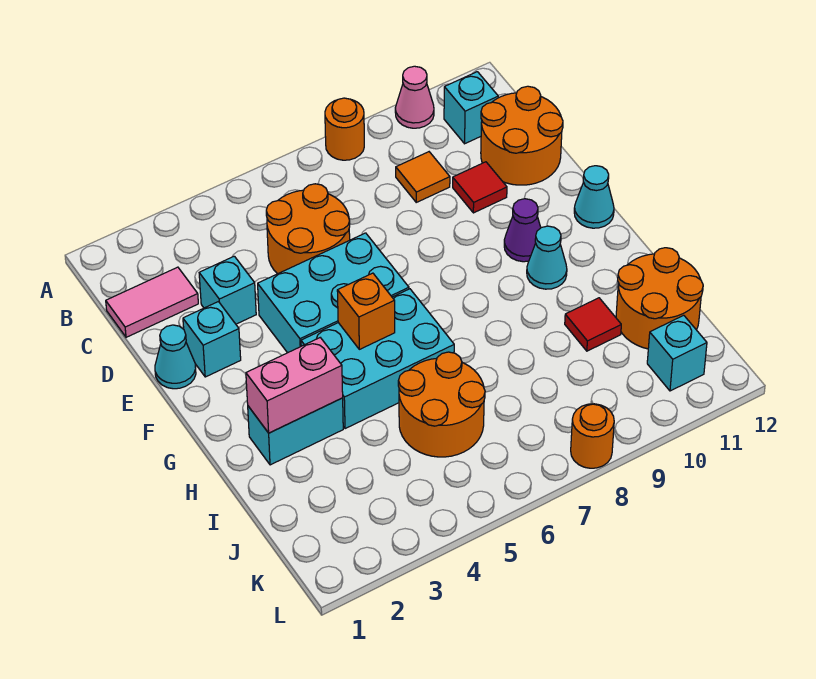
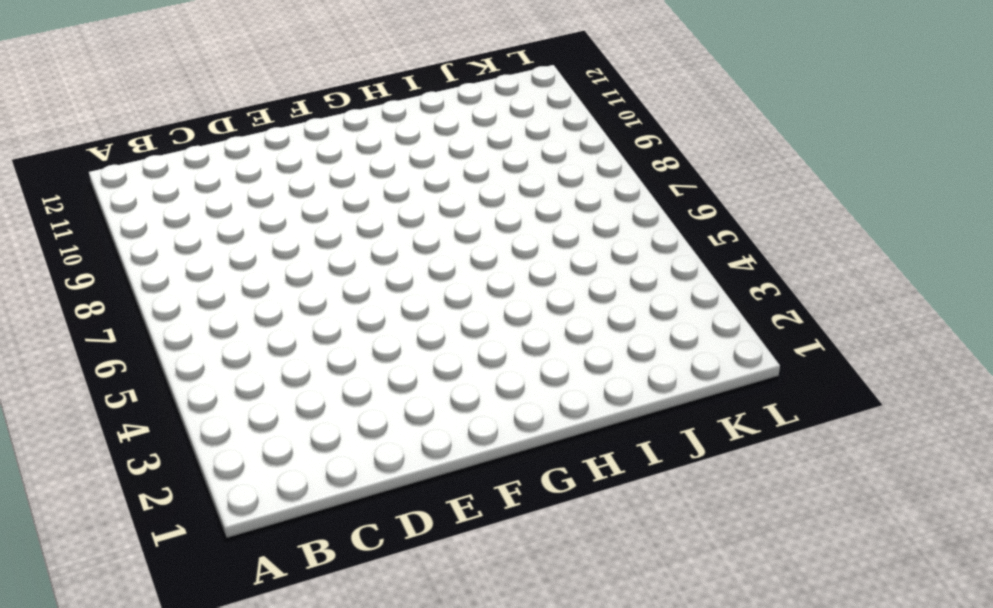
none -> orange 1x1 round brick [325,98,364,160]
none -> pink 1x1 cone [395,66,434,128]
none -> cyan 1x1 brick [444,72,498,144]

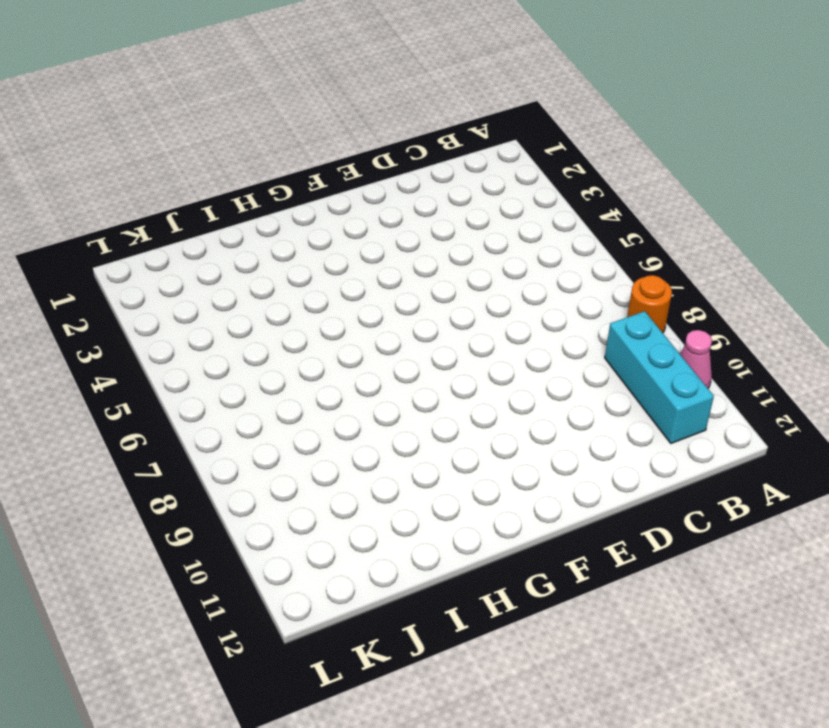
cyan 1x3 brick [605,311,714,443] -> cyan 1x1 brick [444,72,498,144]
none -> pink 1x2 tile [106,267,198,337]
none -> orange 2x2 round brick [266,184,350,274]
none -> orange 1x1 tile [396,152,450,202]

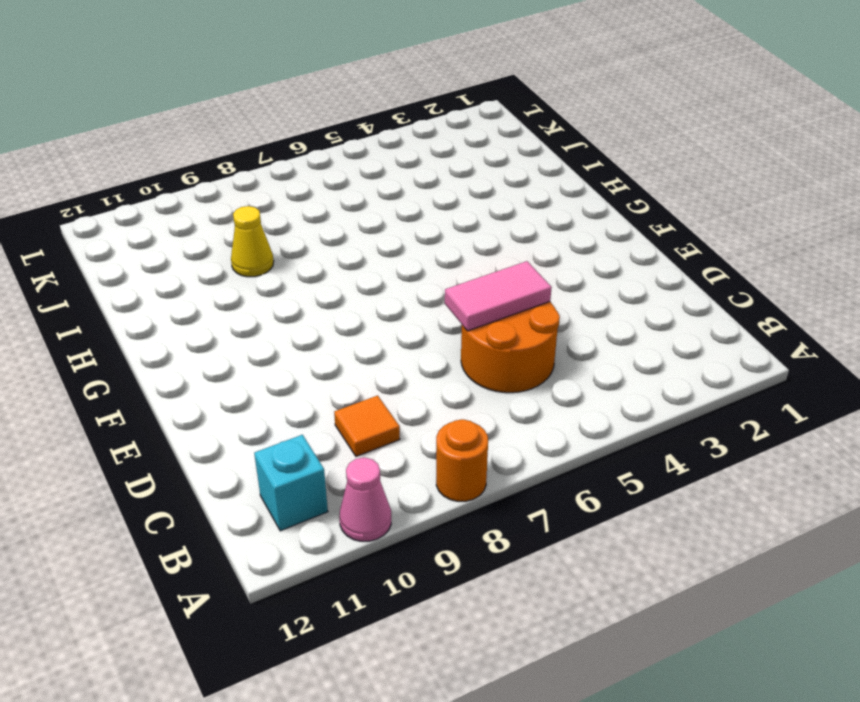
pink 1x2 tile [445,261,552,331] -> pink 1x2 tile moved to [106,267,198,337]
yellow 1x1 cone [231,206,274,277] -> none
none -> orange 2x2 round brick [481,86,563,185]
none -> cyan 1x1 brick [199,256,256,324]
none -> red 1x1 tile [453,162,507,213]

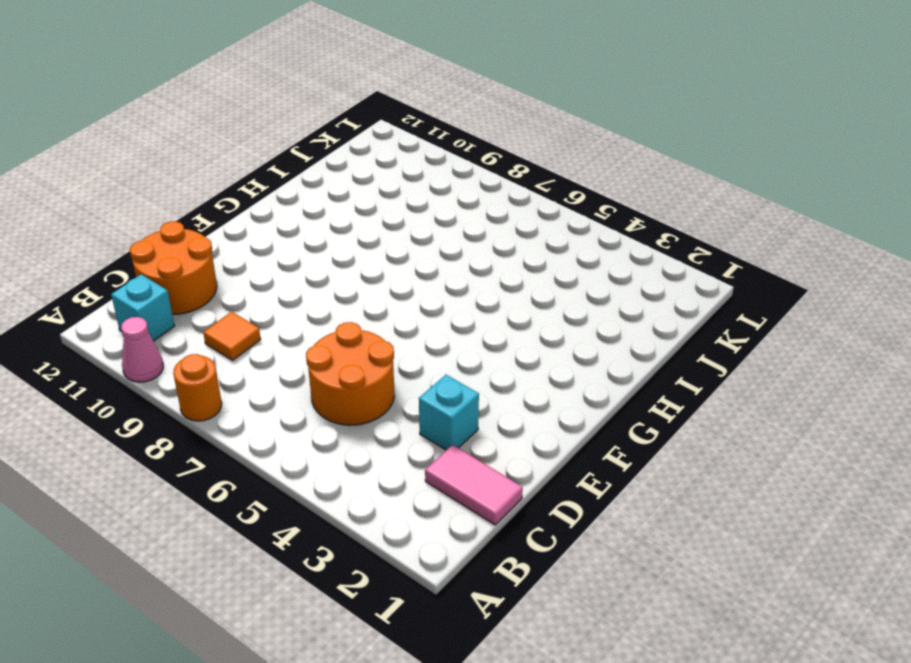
none -> red 1x1 tile [453,162,507,213]
none -> cyan 1x1 cone [155,325,196,389]
none -> cyan 1x1 brick [183,302,241,377]

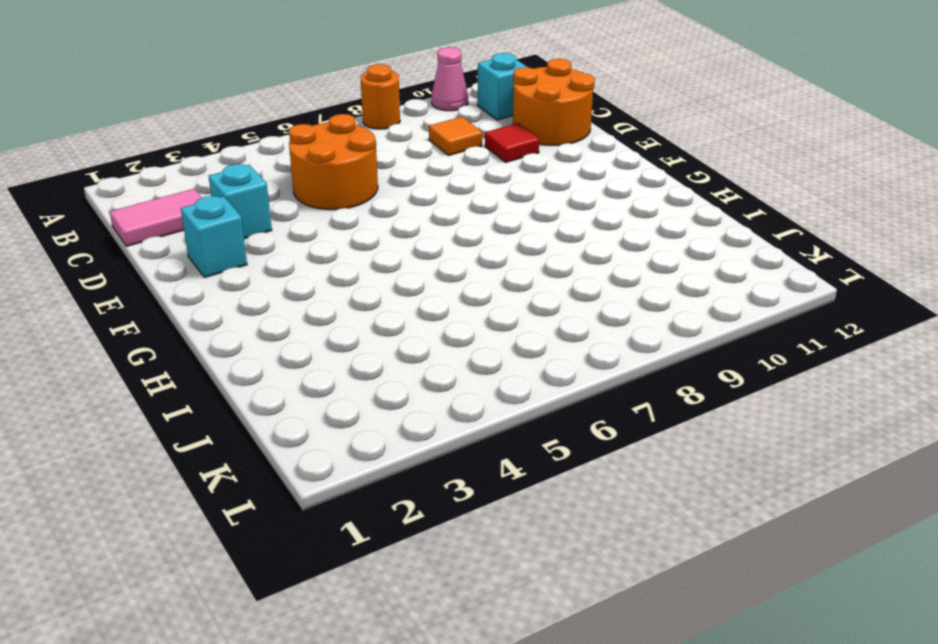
none -> cyan 1x1 cone [155,325,196,389]
none -> cyan 2x3 brick [258,233,409,353]
none -> purple 1x1 cone [504,199,541,262]

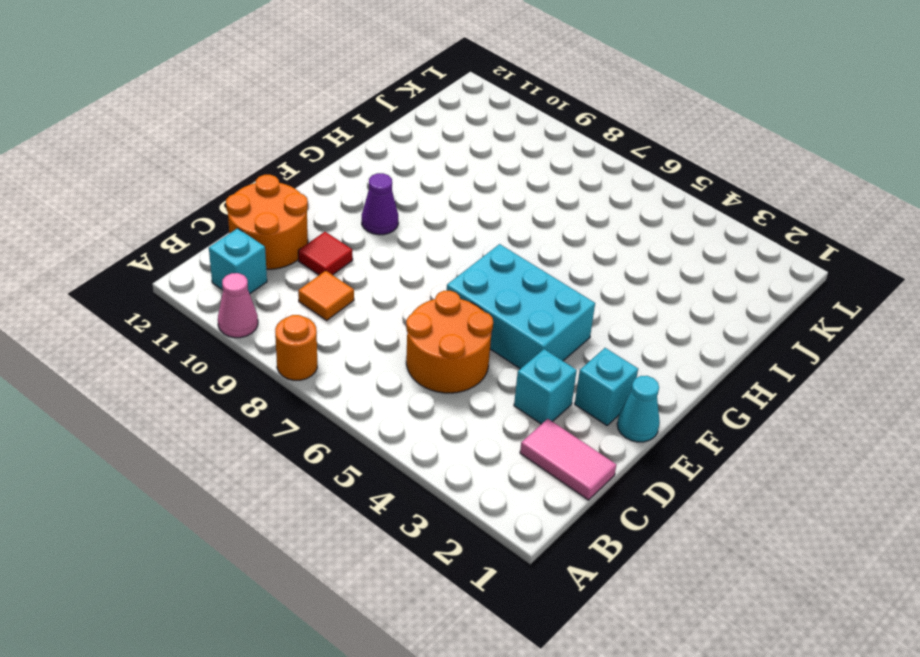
none -> cyan 1x1 cone [574,166,614,228]
none -> cyan 2x3 brick [301,289,454,429]
none -> cyan 1x1 cone [527,226,567,289]

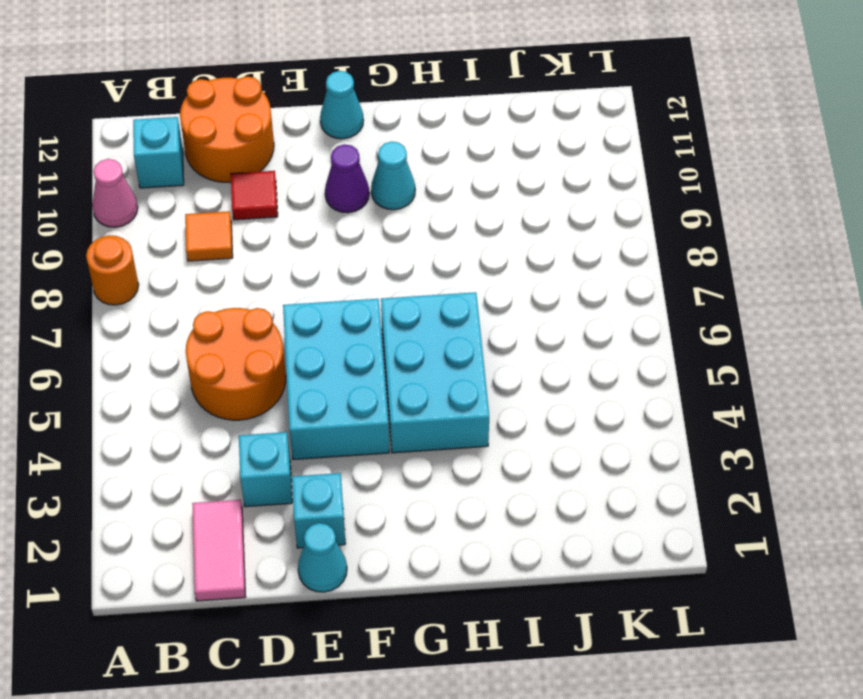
none -> cyan 1x2 brick [248,398,343,465]
none -> orange 2x2 round brick [398,352,485,457]
none -> red 1x1 tile [565,298,621,351]

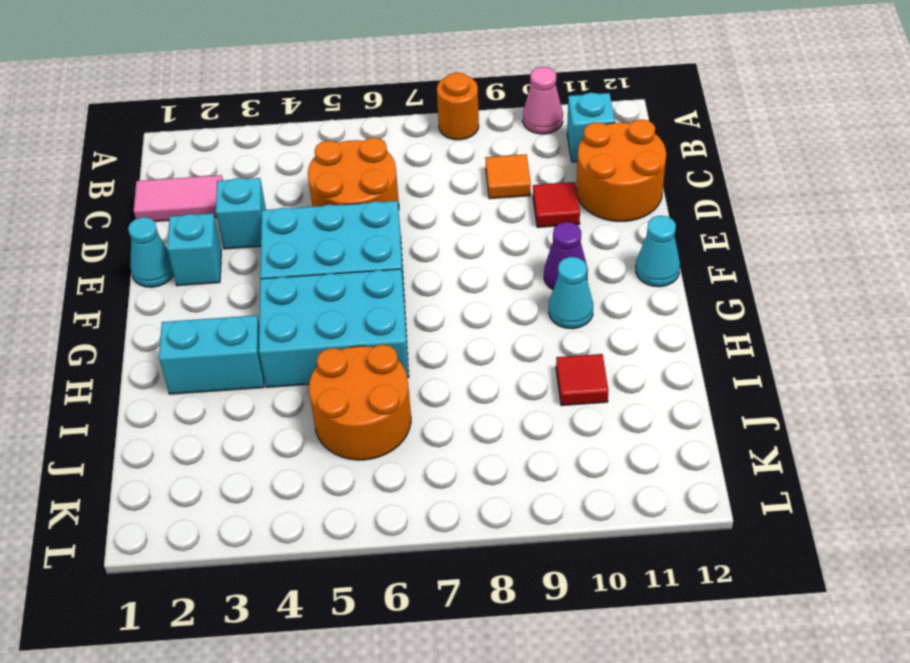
none -> orange 2x2 round brick [616,248,703,349]
none -> cyan 1x1 brick [647,315,707,391]
none -> orange 1x1 round brick [571,404,614,468]

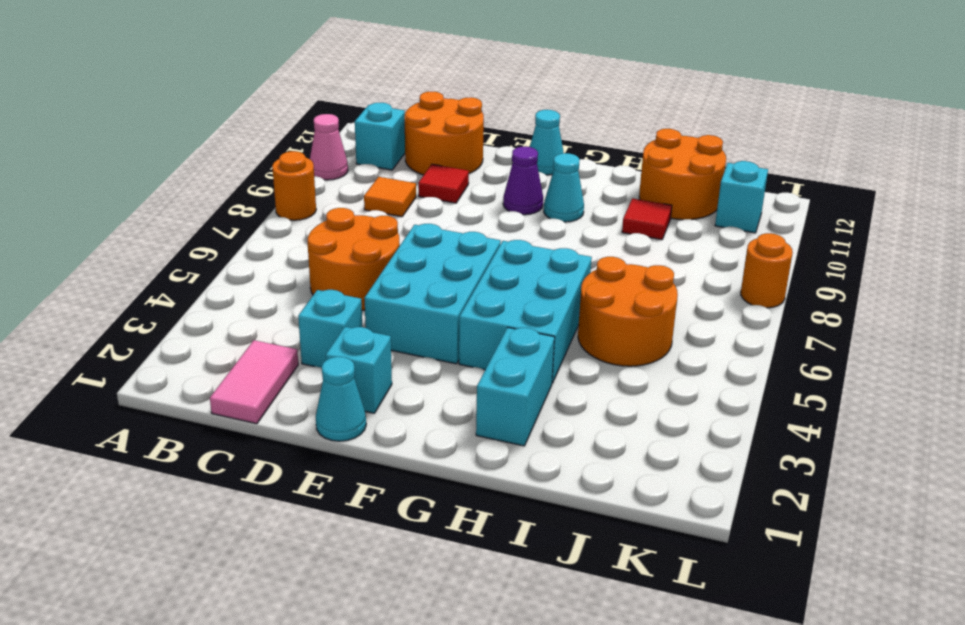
none -> orange 1x1 brick [337,273,395,349]
none -> pink 1x2 brick [246,338,343,433]

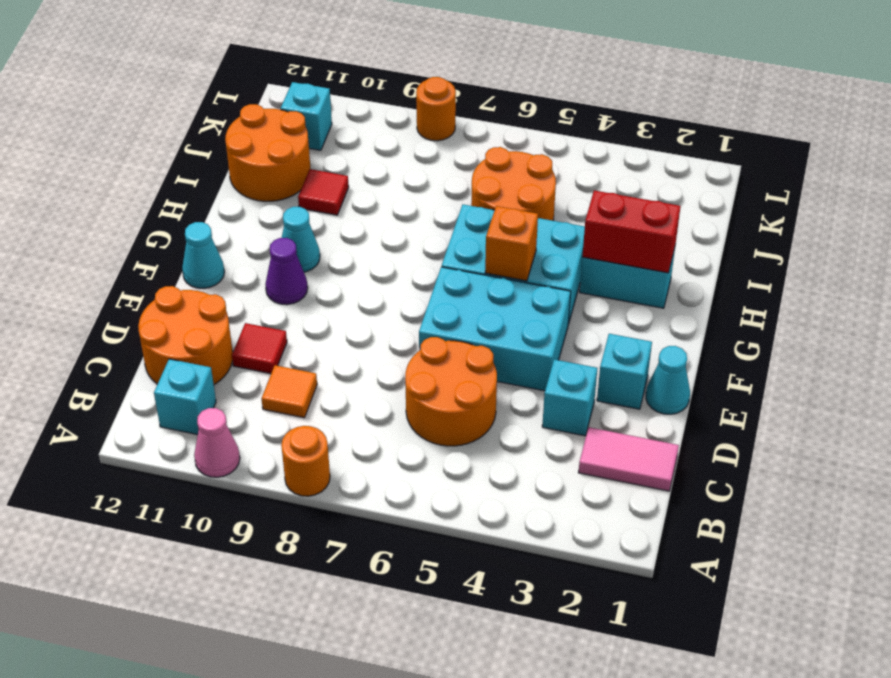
red 1x2 brick [582,190,681,273] -> pink 1x2 brick [246,338,343,433]

